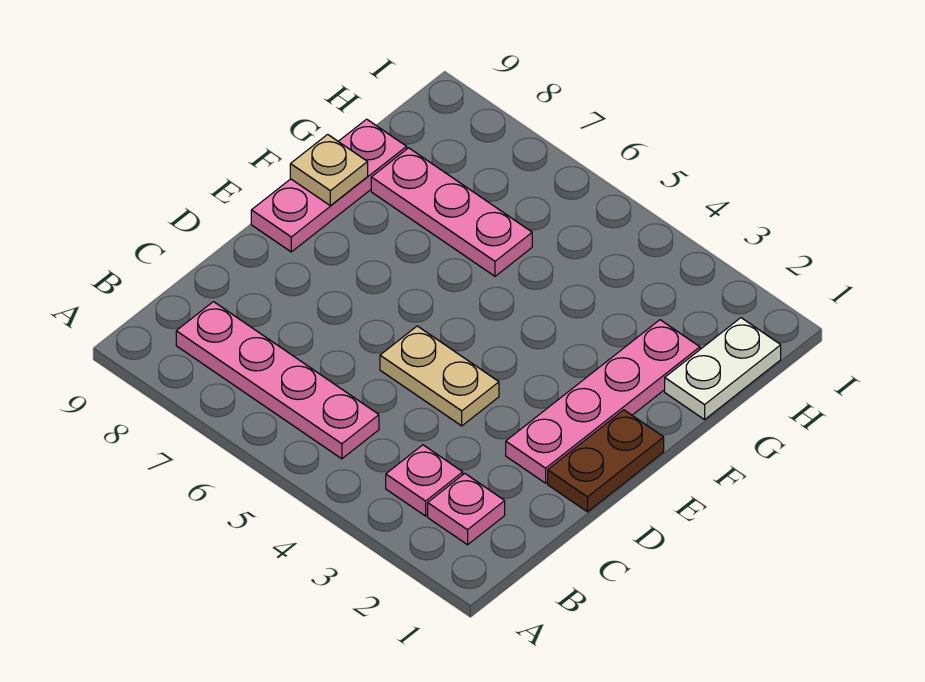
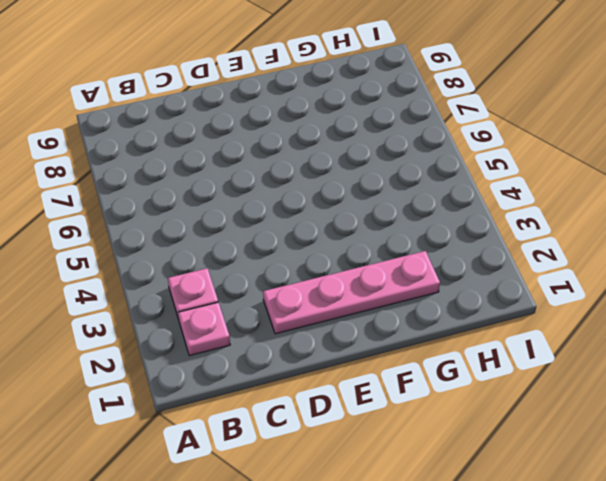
none -> pink 1x4 plate [176,302,379,459]
none -> brown 1x2 plate [548,410,664,512]

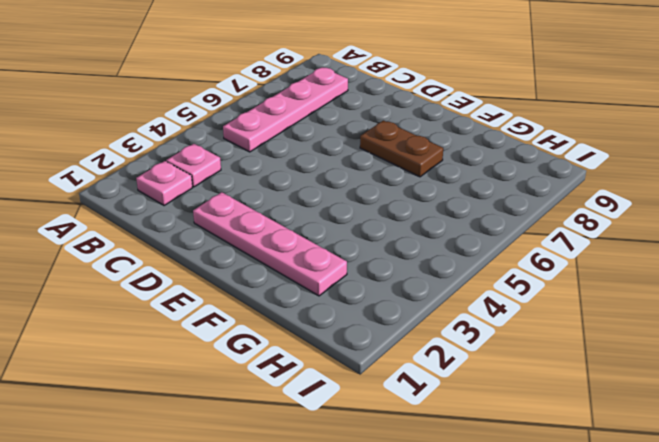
brown 1x2 plate [360,120,443,177] -> brown 1x2 plate moved to [548,410,664,512]
none -> tan 1x2 plate [380,326,499,426]
none -> pink 1x3 plate [251,119,407,252]

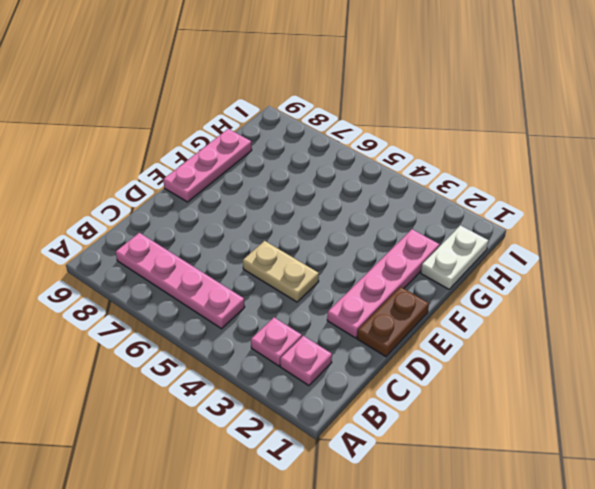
none -> pink 1x3 plate [371,148,532,276]
none -> tan 1x1 plate [290,134,368,206]

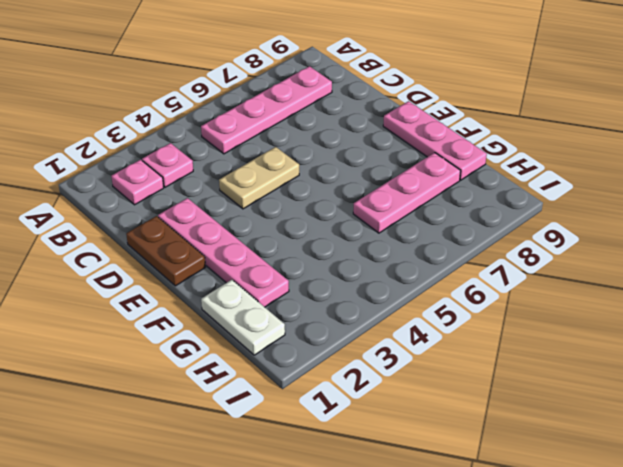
none -> tan 1x1 plate [290,134,368,206]

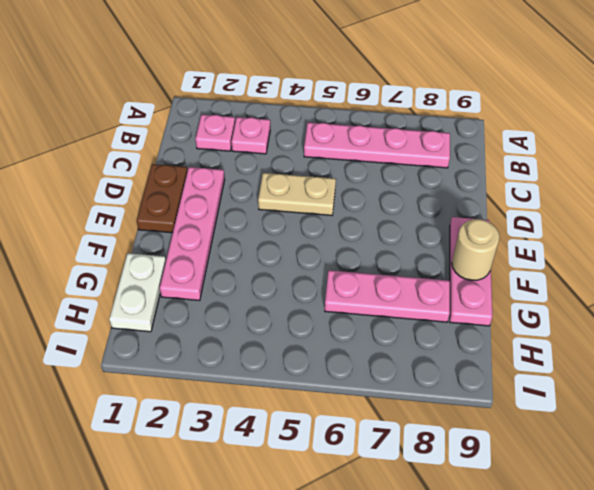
tan 1x1 round brick [452,219,500,281] -> tan 1x1 plate [290,134,368,206]

